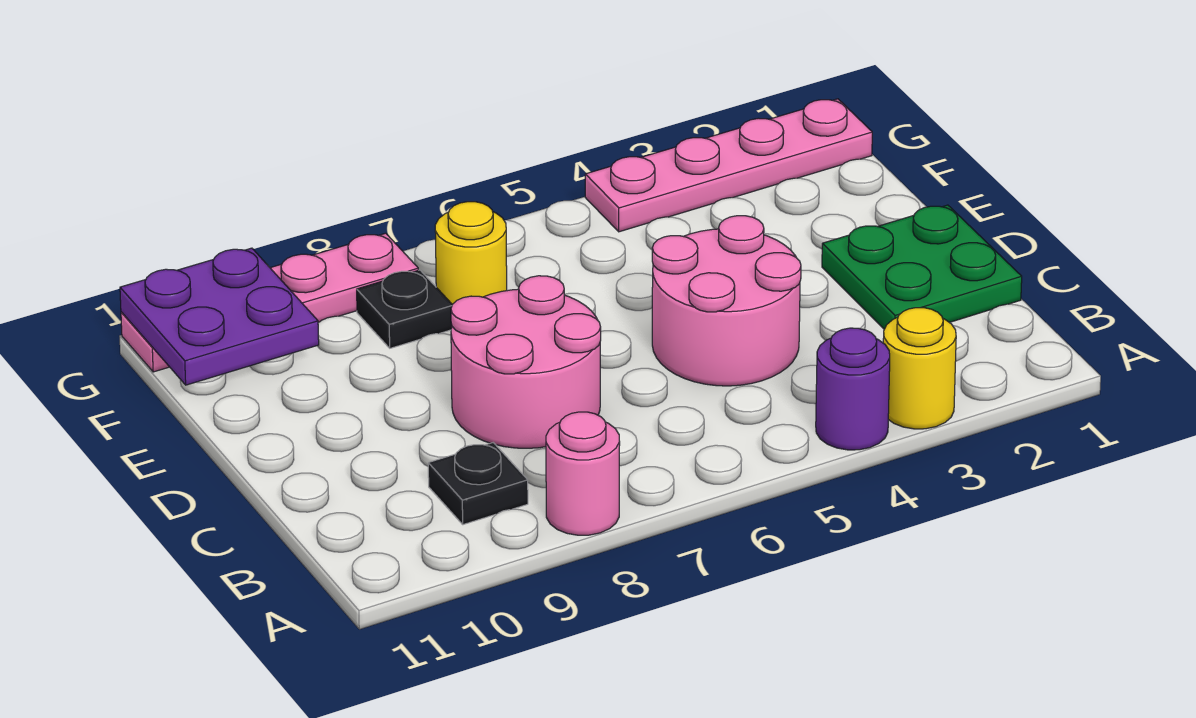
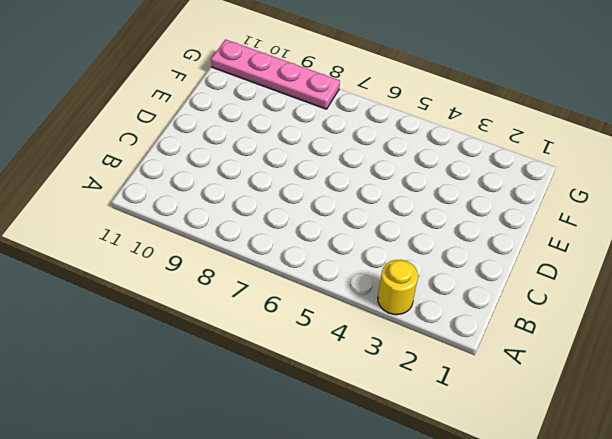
none -> purple 1x1 round brick [816,328,890,450]
none -> pink 1x1 round brick [546,412,620,535]
none -> black 1x1 plate [428,443,528,525]

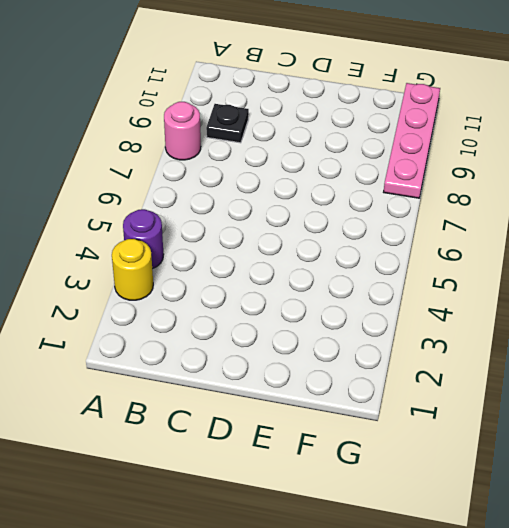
none -> green 2x2 plate [822,205,1022,329]
none -> pink 2x2 round brick [652,216,801,386]
none -> pink 2x2 round brick [451,276,601,448]

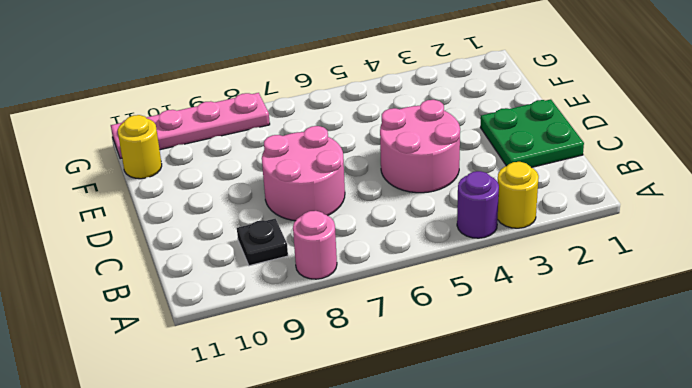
yellow 1x1 round brick [118,115,162,179] -> yellow 1x1 round brick moved to [435,202,507,304]
none -> black 1x1 plate [357,270,452,348]
none -> pink 1x4 plate [585,99,872,232]
none -> purple 2x2 plate [120,248,319,385]

